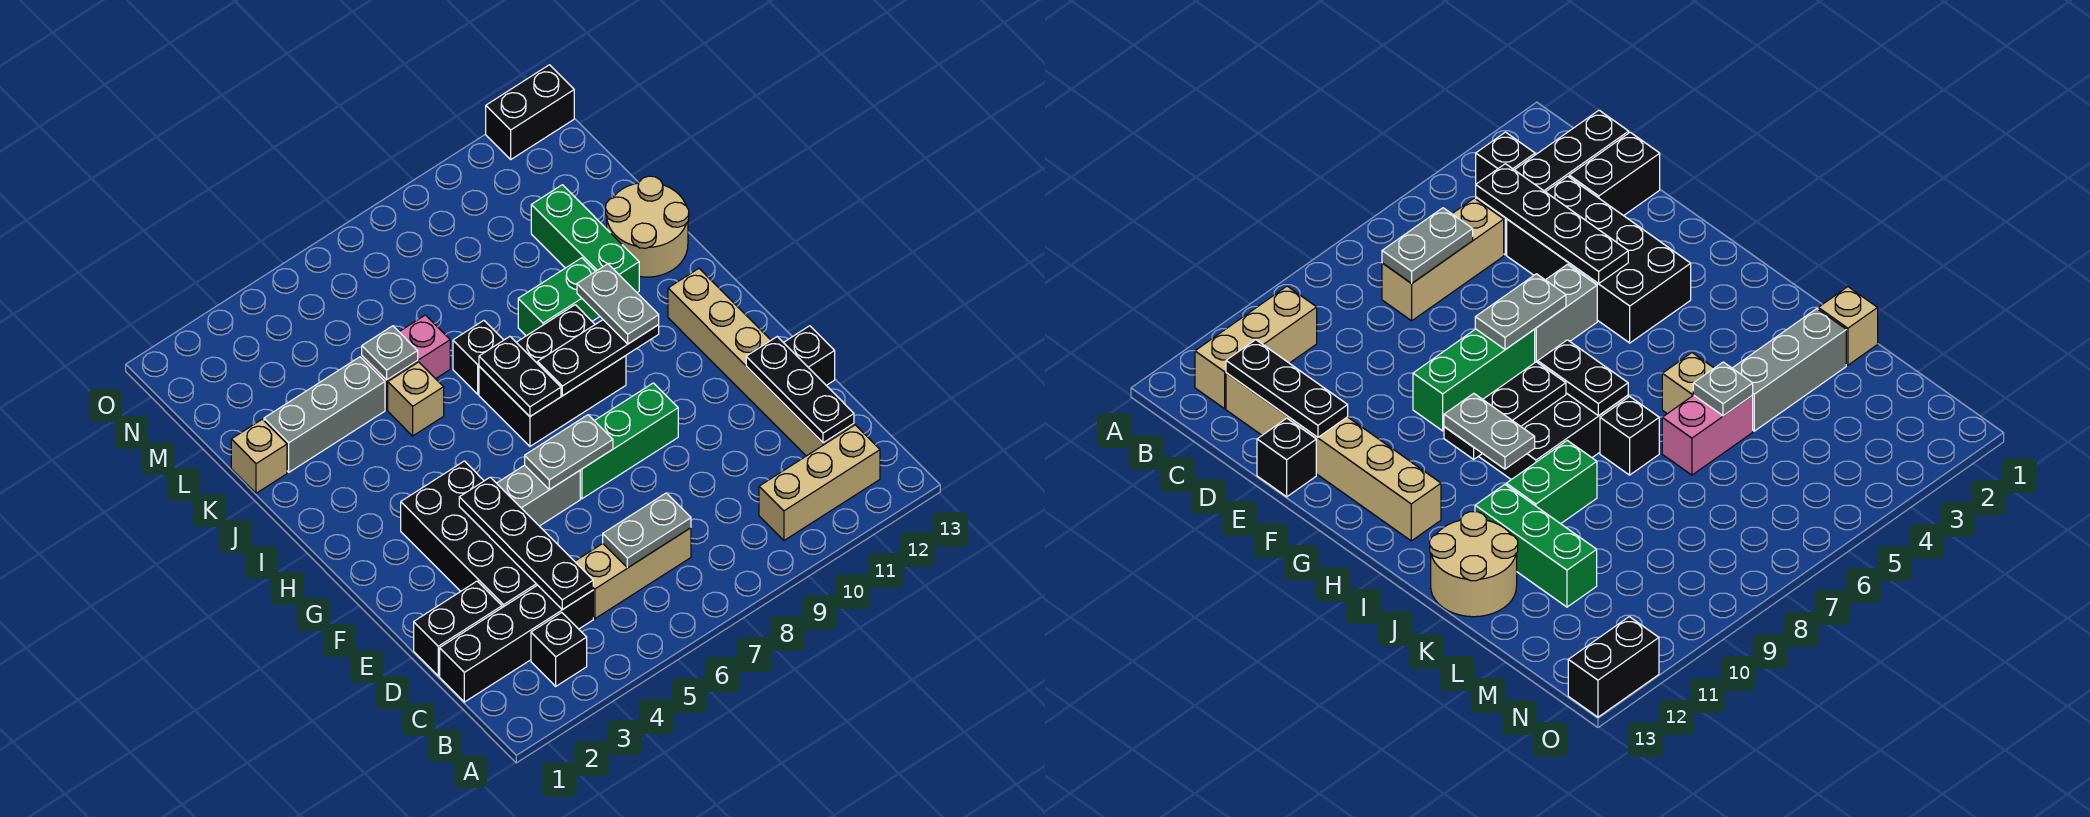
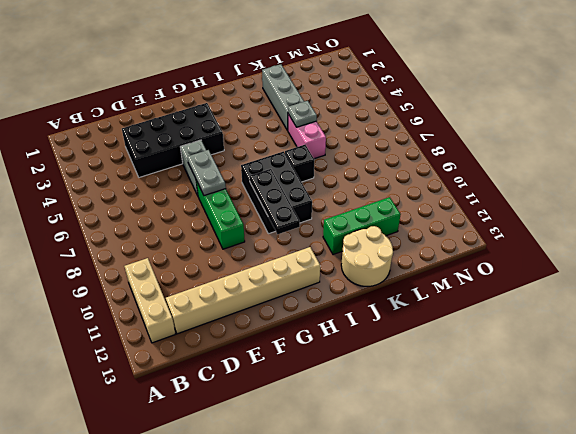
none -> black 1x1 brick [531,613,587,686]
none -> black 1x4 brick [440,585,593,702]
none -> tan 1x3 brick [575,528,691,619]

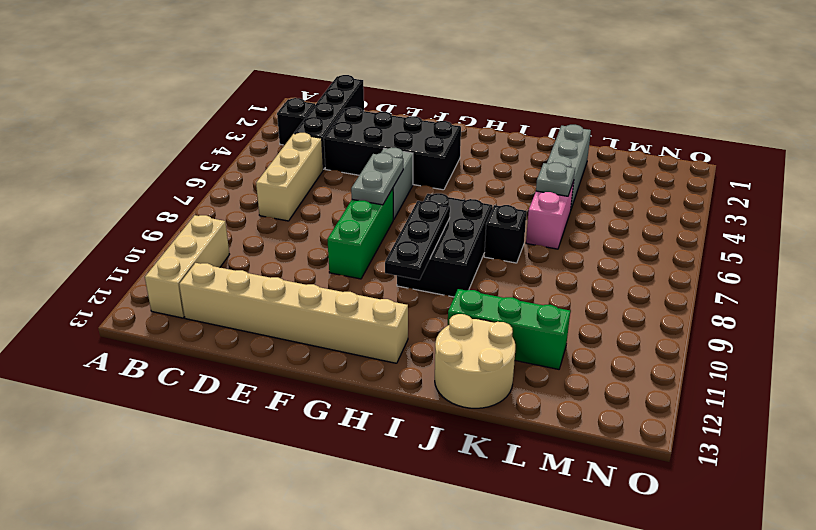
none -> black 1x2 brick [414,581,502,676]
none -> black 1x1 brick [783,326,835,385]
none -> tan 1x1 brick [388,362,444,436]

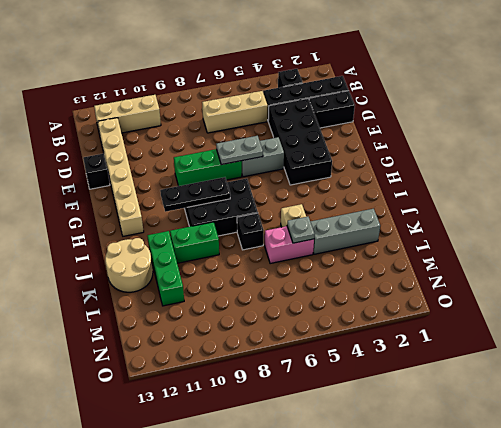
none -> tan 1x1 brick [231,419,287,493]
none -> black 1x2 brick [486,65,574,159]
none -> black 1x4 plate [459,477,593,610]

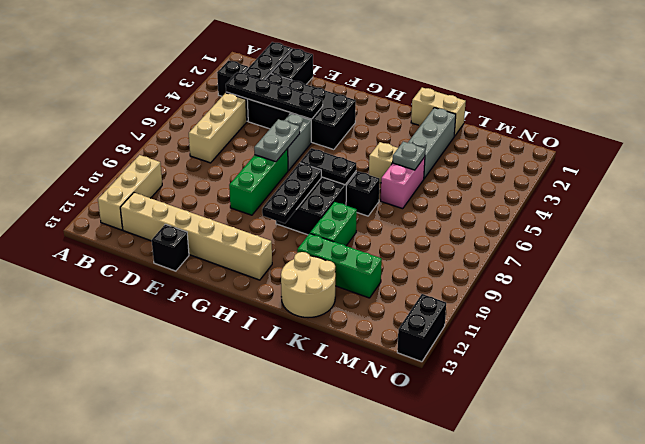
tan 1x2 brick [411,88,466,136] -> tan 1x1 brick [231,419,287,493]
none -> grey 1x2 plate [603,493,691,568]
none -> black 1x3 plate [746,337,854,443]
none -> grey 1x2 plate [577,264,659,344]

